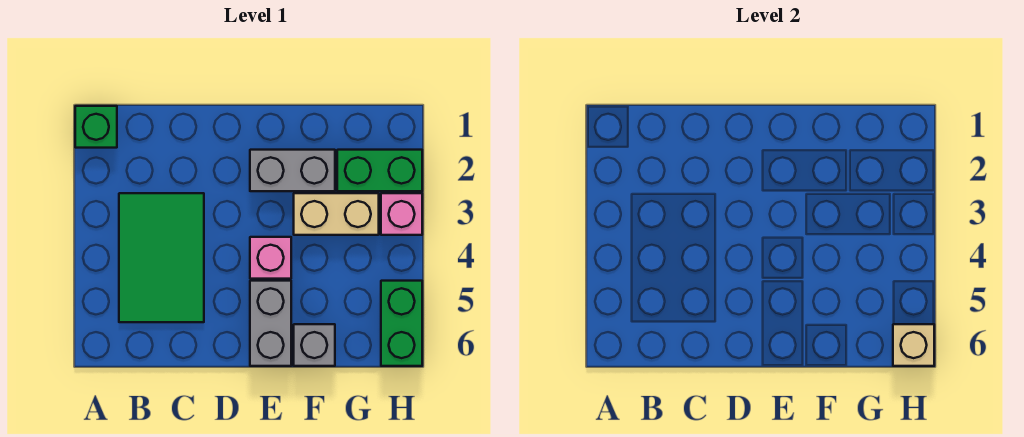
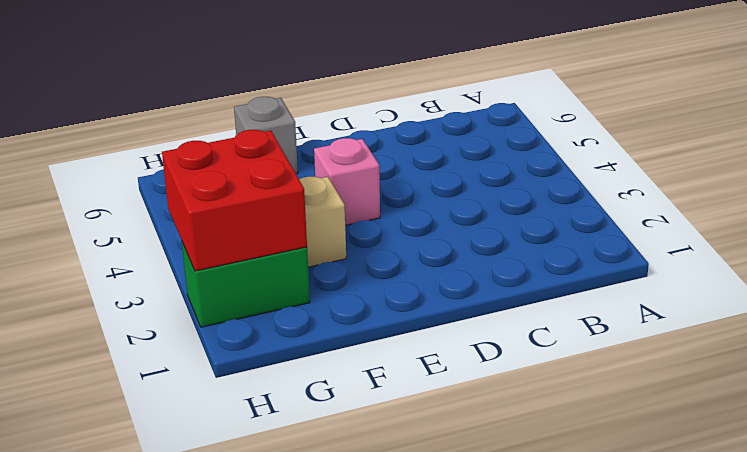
red 2x2 brick [162,130,307,271] -> none
none -> green 1x1 brick [75,106,117,148]
none -> green 2x3 tile [119,193,204,322]

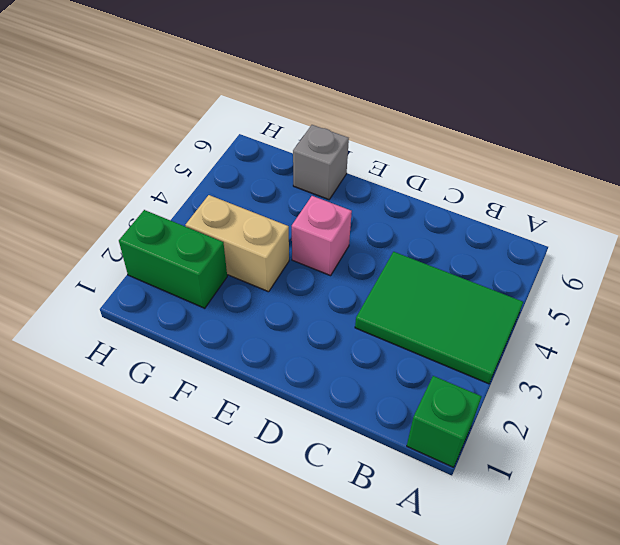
green 2x3 tile [355,252,523,384] -> green 2x3 tile turned to [119,193,204,322]
none -> grey 1x2 brick [250,150,335,191]
none -> grey 1x2 brick [250,281,291,366]

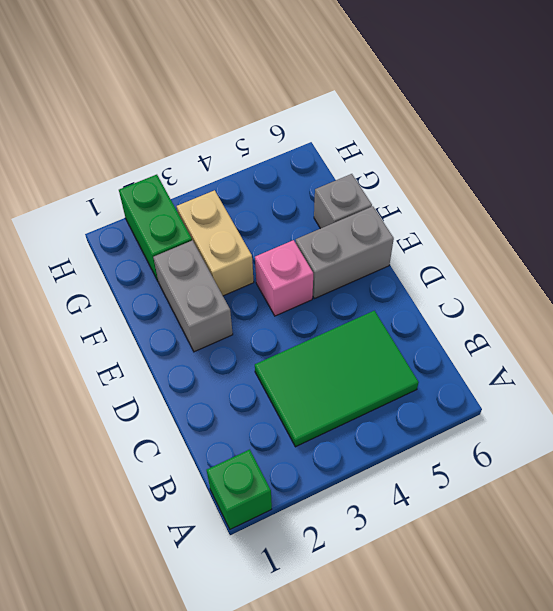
none -> pink 1x1 brick [381,193,422,235]
none -> green 1x2 brick [381,281,422,366]

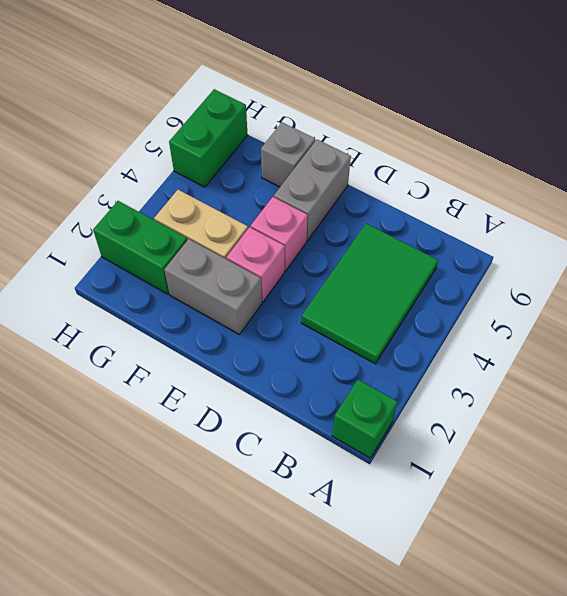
pink 1x1 brick [226,227,285,302] -> pink 1x1 brick moved to [381,193,422,235]
none -> tan 1x1 brick [893,324,934,366]

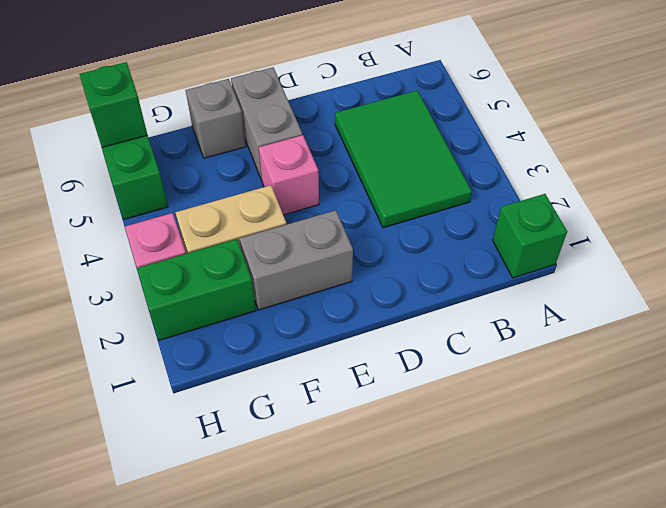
green 1x1 brick [80,62,147,147] -> tan 1x1 brick [893,324,934,366]

